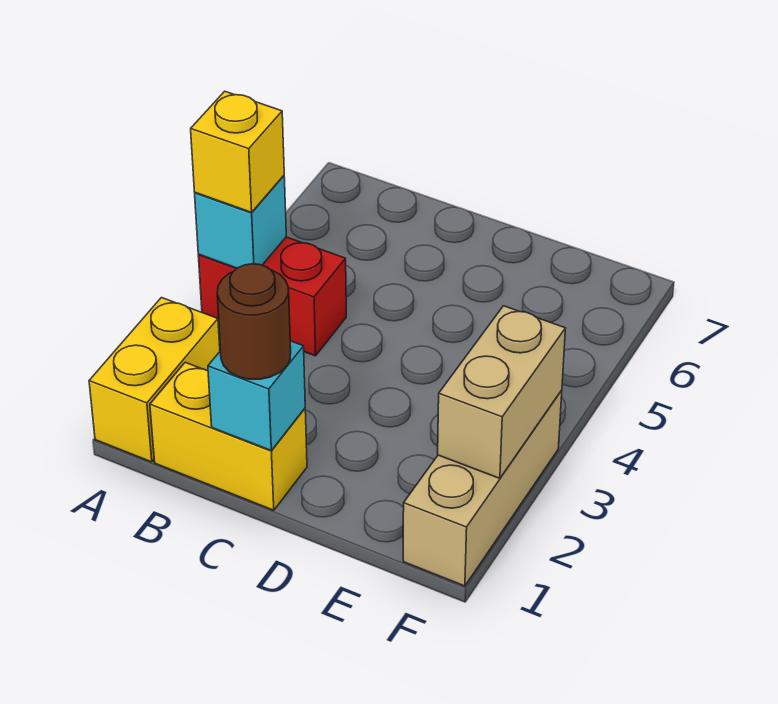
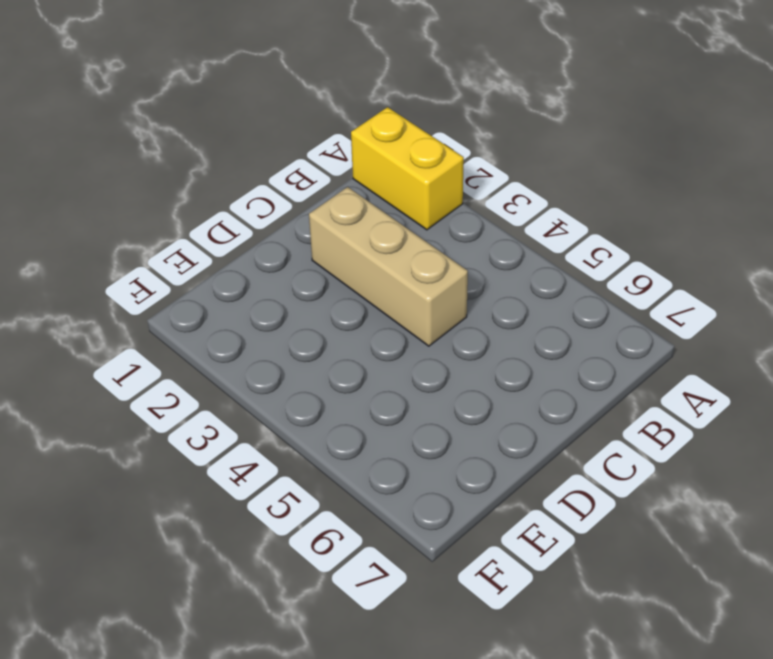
tan 1x3 brick [309,187,468,346] -> tan 1x3 brick moved to [403,390,562,586]
none -> red 1x2 brick [198,237,346,356]
none -> yellow 1x2 brick [150,362,307,510]

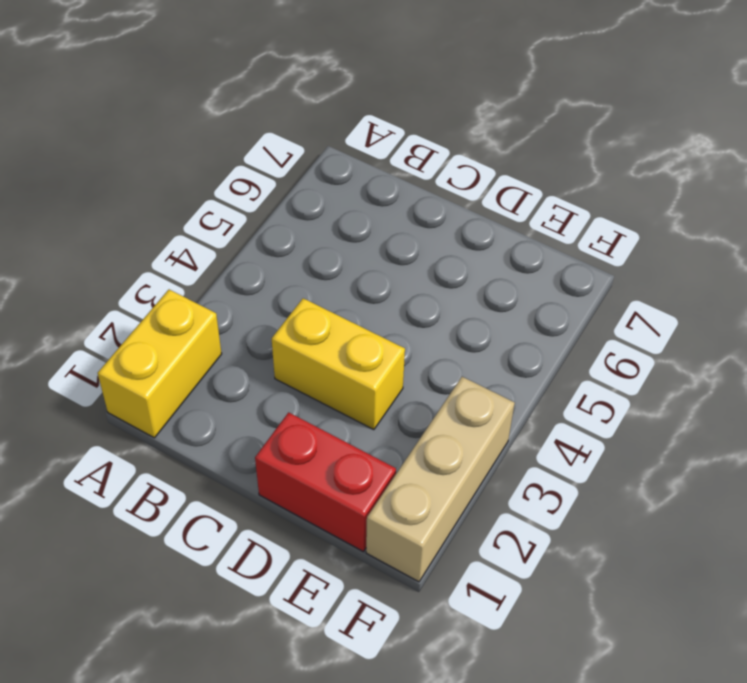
yellow 1x2 brick [272,298,405,430] -> yellow 1x2 brick moved to [150,362,307,510]
red 1x2 brick [255,412,396,552] -> red 1x2 brick moved to [198,237,346,356]
none -> cyan 1x1 brick [195,176,286,268]
none -> cyan 1x1 brick [208,341,305,450]

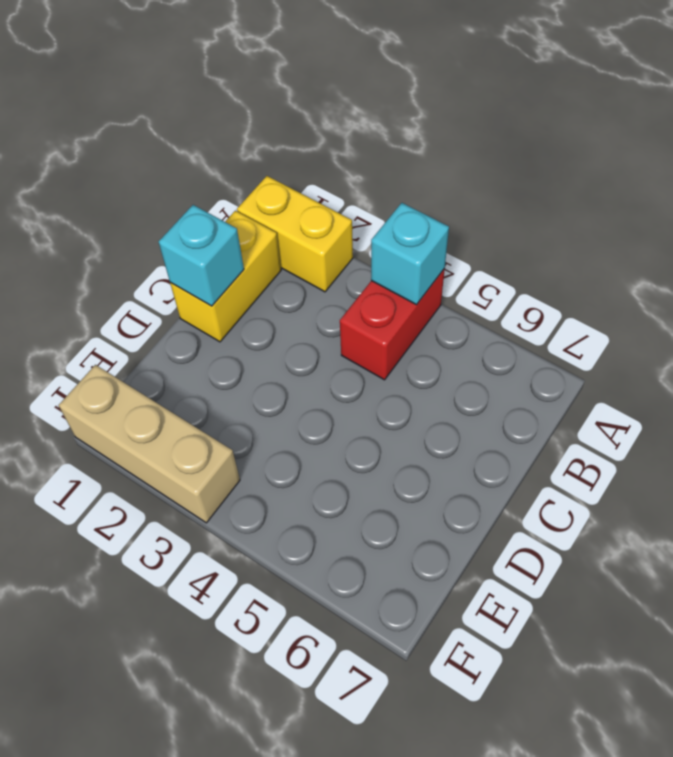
none -> tan 1x2 brick [438,306,566,478]
none -> yellow 1x1 brick [191,91,284,212]

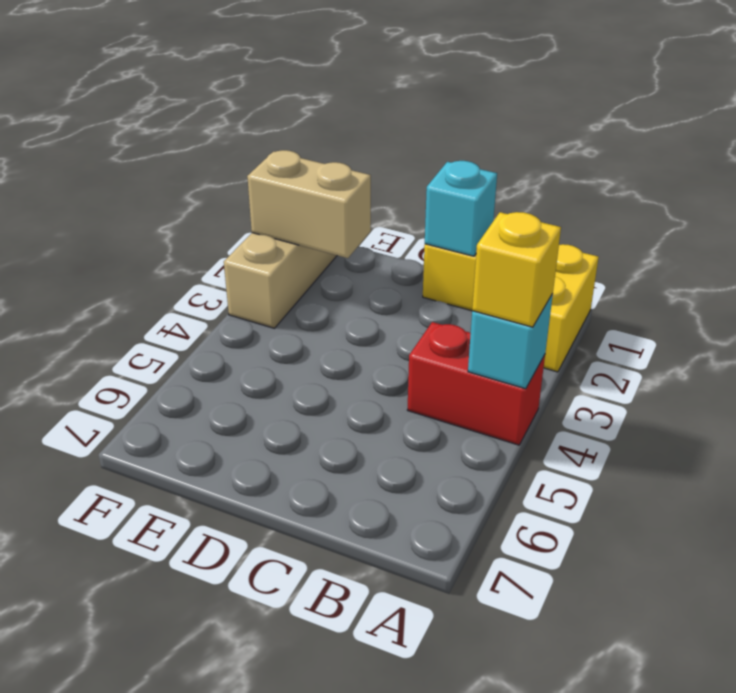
tan 1x2 brick [247,150,371,258] -> tan 1x2 brick turned to [438,306,566,478]
none -> brown 1x1 round brick [217,264,291,379]

